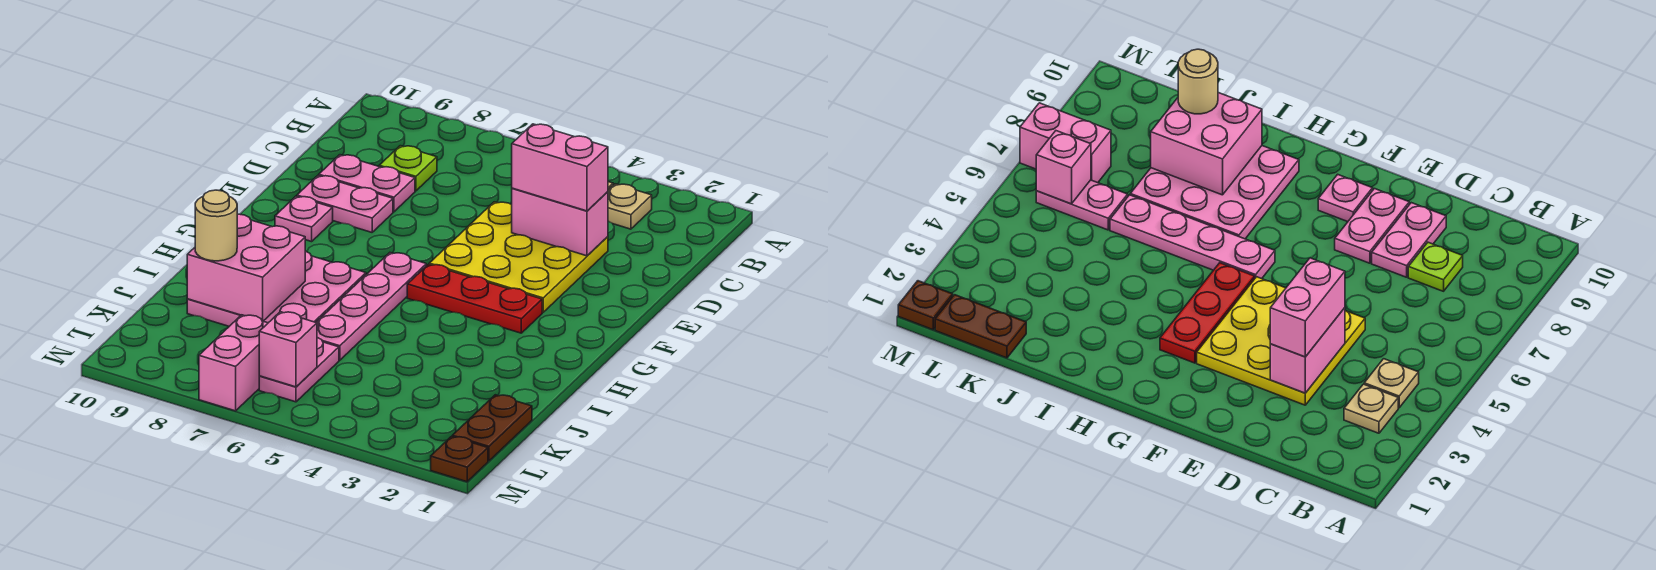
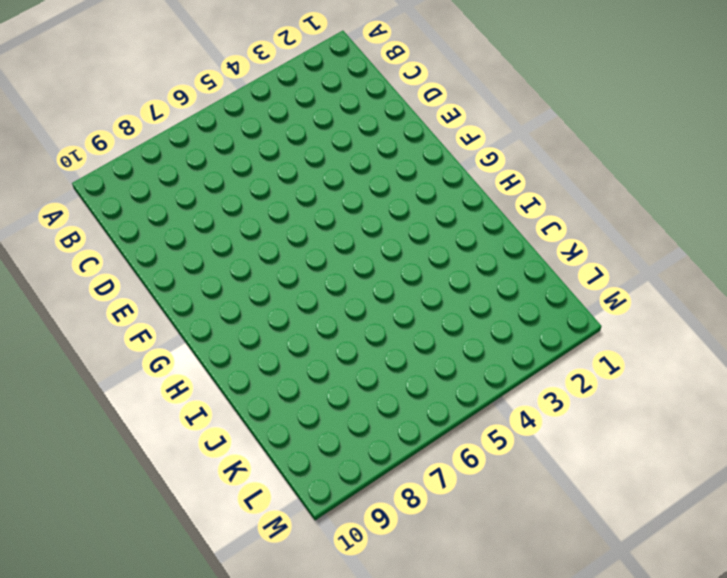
none -> tan 1x1 plate [608,184,652,229]
none -> tan 1x1 plate [1364,359,1419,408]
none -> lime 1x1 plate [379,146,437,191]

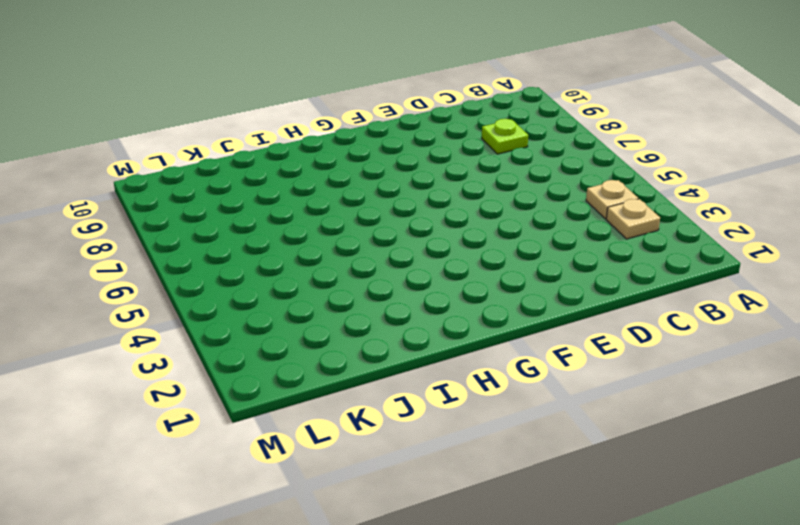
none -> yellow 3x3 plate [429,202,608,312]
none -> pink 1x2 plate [319,155,415,212]
none -> pink 1x2 plate [297,175,393,232]

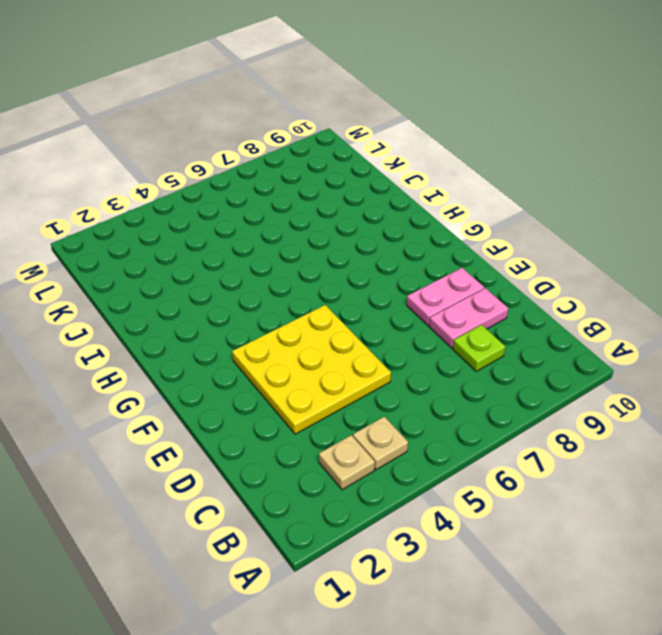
none -> pink 1x1 plate [275,196,333,242]
none -> red 1x3 plate [407,264,542,333]
none -> pink 1x4 plate [316,253,426,360]

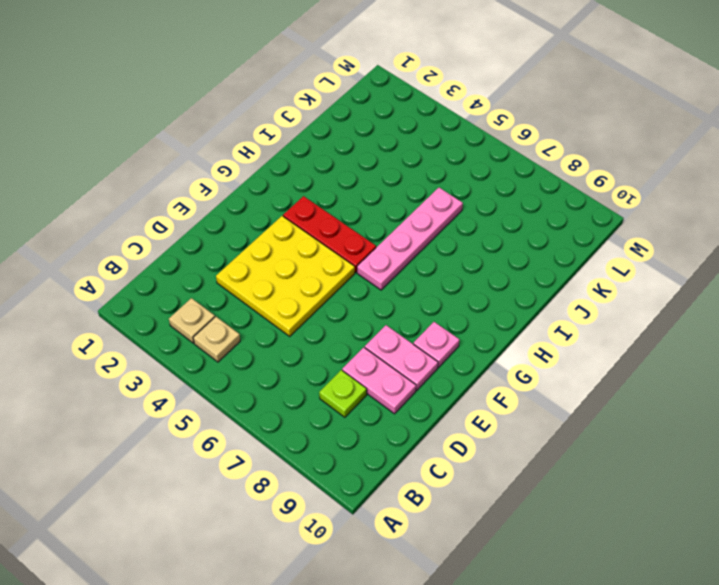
none -> pink 3x3 plate [187,251,366,326]
none -> brown 1x2 plate [452,395,532,461]
none -> pink 1x2 plate [259,337,339,402]

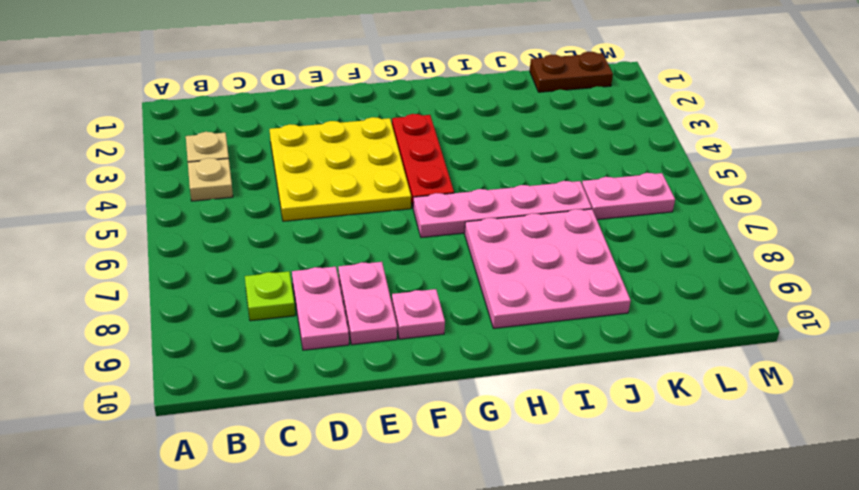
none -> pink 1x2 brick [199,315,268,411]
none -> brown 1x1 plate [431,436,488,482]
none -> pink 1x2 brick [512,188,608,256]

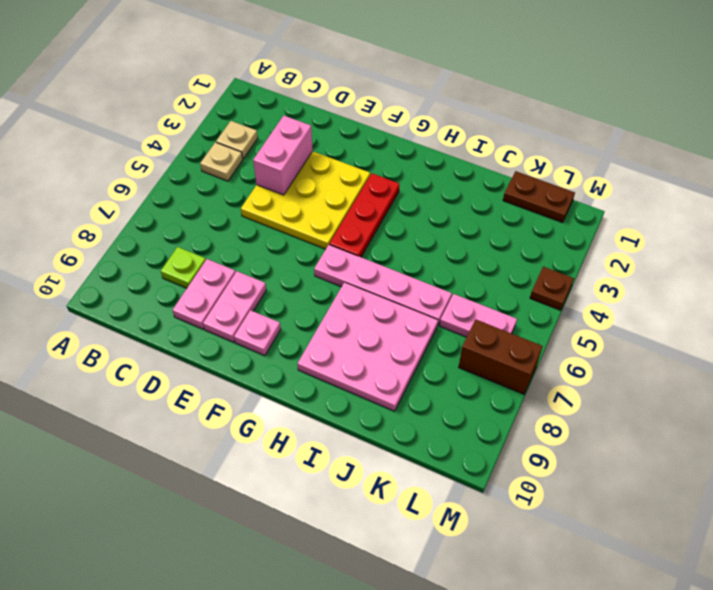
brown 1x2 brick [459,319,543,394] -> pink 1x2 brick [199,315,268,411]
brown 1x1 plate [530,267,574,310] -> brown 1x1 plate moved to [431,436,488,482]
none -> pink 2x2 brick [187,214,305,321]
none -> pink 1x1 brick [259,312,317,387]
none -> pink 1x2 brick [512,124,608,211]

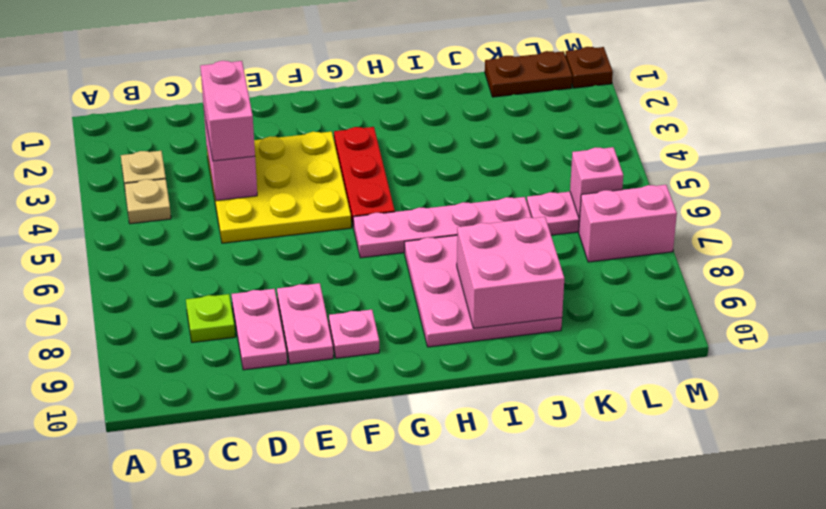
none -> tan 1x1 round brick [195,190,237,261]

